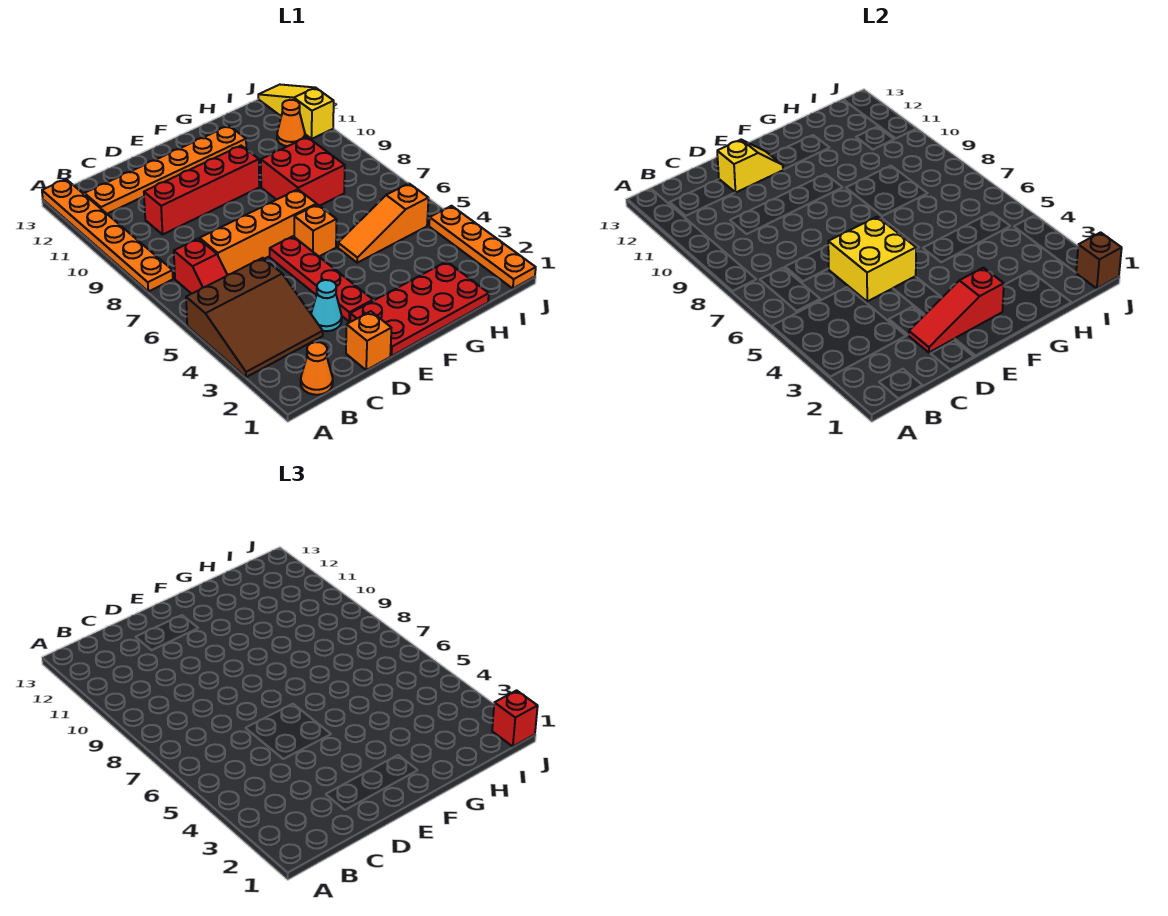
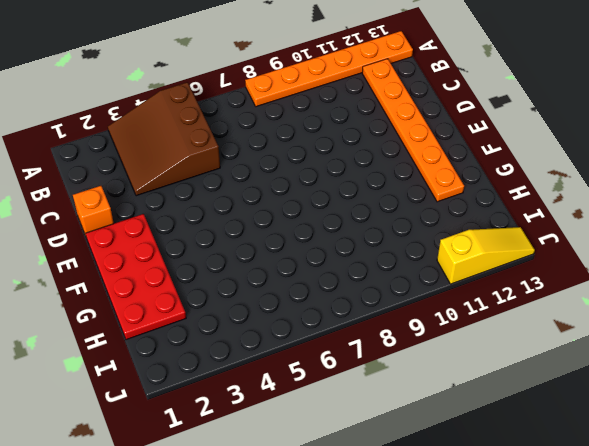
none -> orange 1x1 cone [301,342,333,395]
none -> red 1x2 slope [174,239,227,294]
none -> orange 1x4 brick [200,189,317,275]

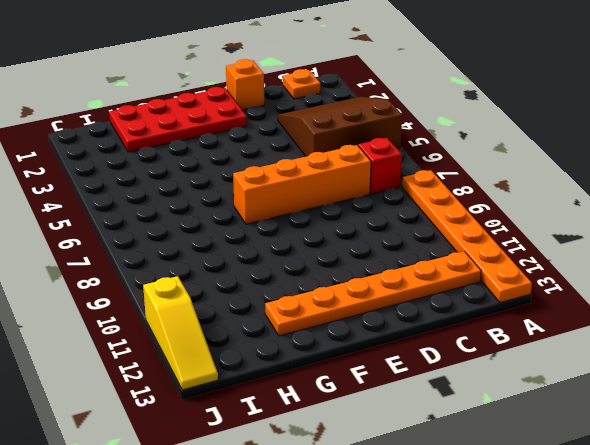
orange 1x1 plate [283,69,321,99] -> orange 1x1 cone [301,342,333,395]
none -> red 1x4 brick [144,146,259,234]
none -> cyan 1x1 cone [311,280,342,331]
none -> red 1x4 plate [270,236,373,322]

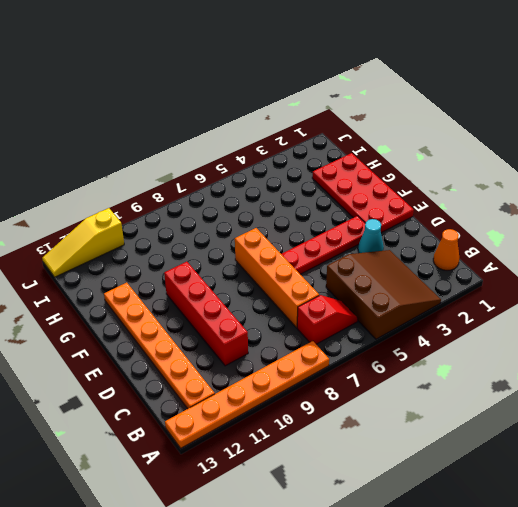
none -> orange 1x1 brick [346,311,391,370]
none -> orange 1x1 brick [294,205,337,256]
none -> orange 1x3 slope [338,184,429,263]

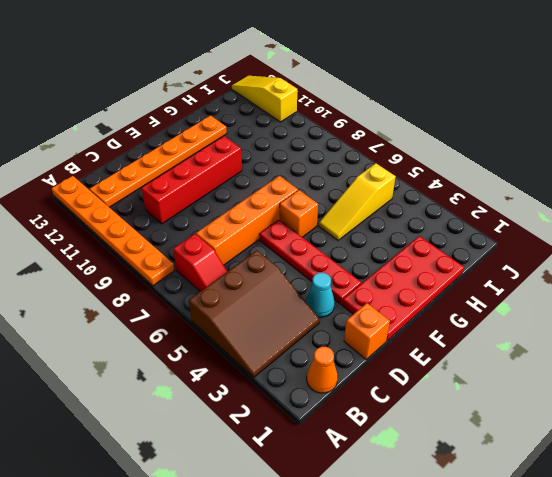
yellow 1x3 slope [319,163,396,240] -> orange 1x3 slope [338,184,429,263]
none -> red 2x2 brick [261,137,345,206]
none -> orange 1x1 cone [277,100,305,146]
none -> orange 1x4 plate [429,206,536,289]

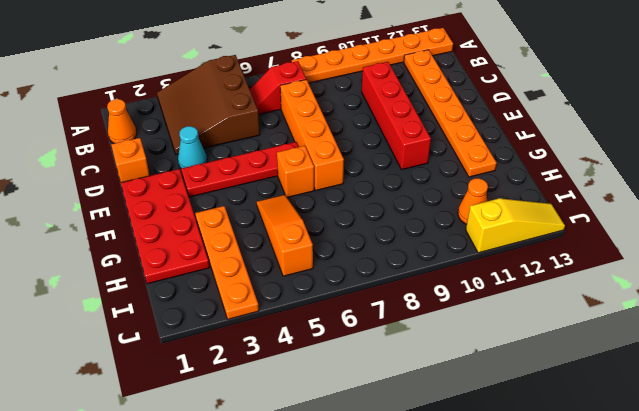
orange 1x4 plate [195,206,259,319] -> orange 1x4 plate turned to [429,206,536,289]
none -> red 2x2 brick [261,137,345,206]
none -> red 1x3 slope [909,268,1004,352]
none -> yellow 2x2 brick [828,217,916,301]

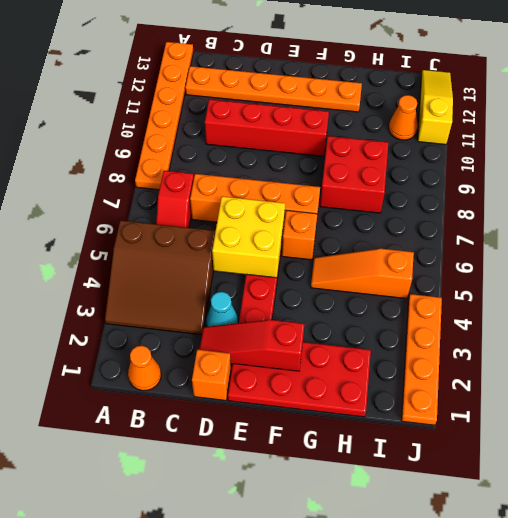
none -> yellow 1x2 slope [717,140,783,193]
none -> brown 1x1 brick [1076,232,1122,289]
none -> red 1x1 brick [492,690,538,747]

